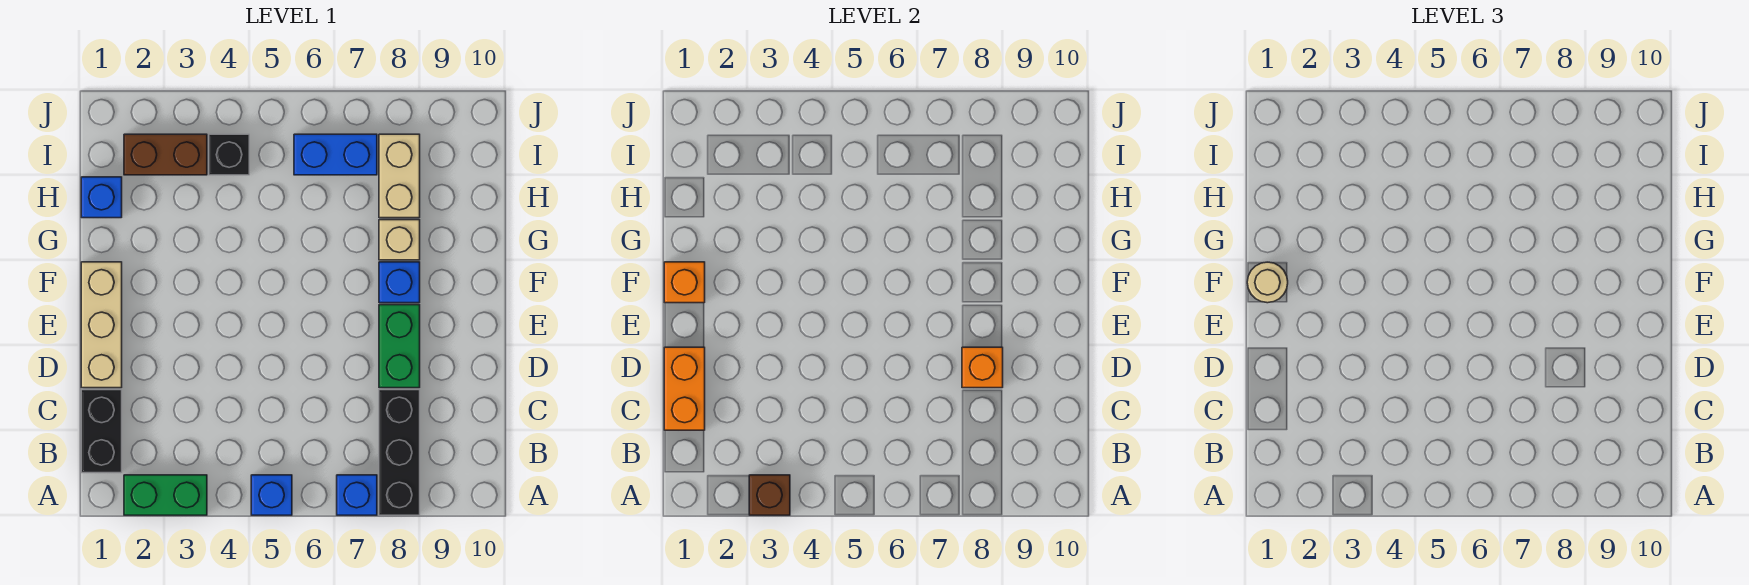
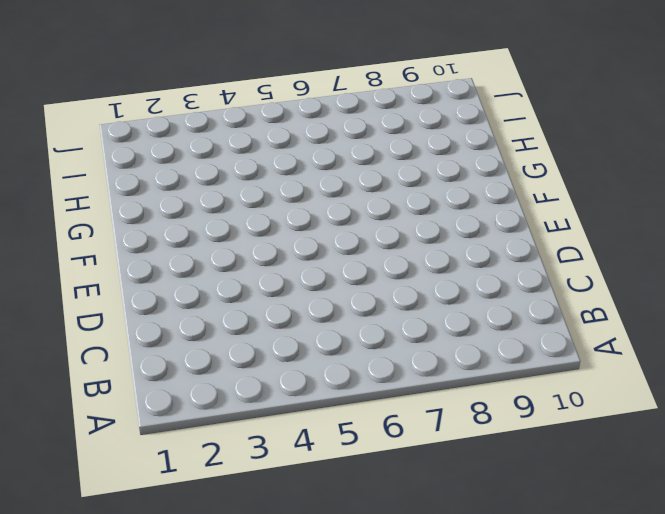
none -> green 1x2 brick [124,475,207,515]
none -> blue 1x1 brick [251,475,292,515]
none -> blue 1x1 brick [337,475,377,515]

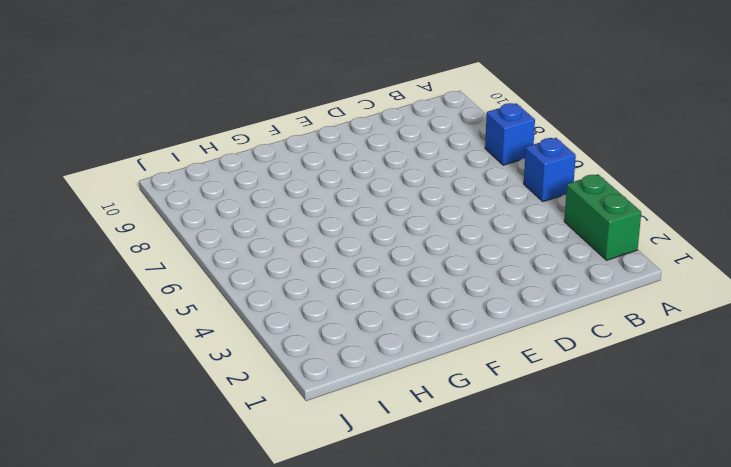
none -> black 1x3 brick [379,390,420,515]
none -> black 1x2 brick [81,390,122,473]
none -> tan 1x3 brick [81,262,122,388]

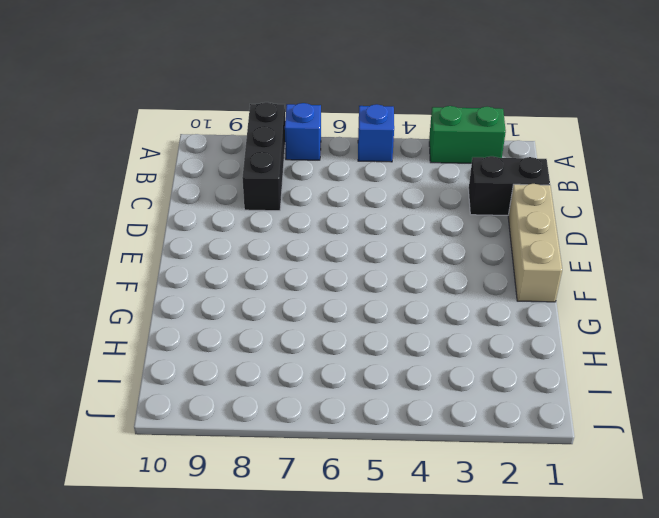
black 1x2 brick [468,156,550,215] -> black 1x2 brick turned to [81,390,122,473]
none -> green 1x2 brick [379,305,420,388]
none -> blue 1x1 brick [379,262,420,303]
none -> tan 1x1 brick [379,220,420,260]

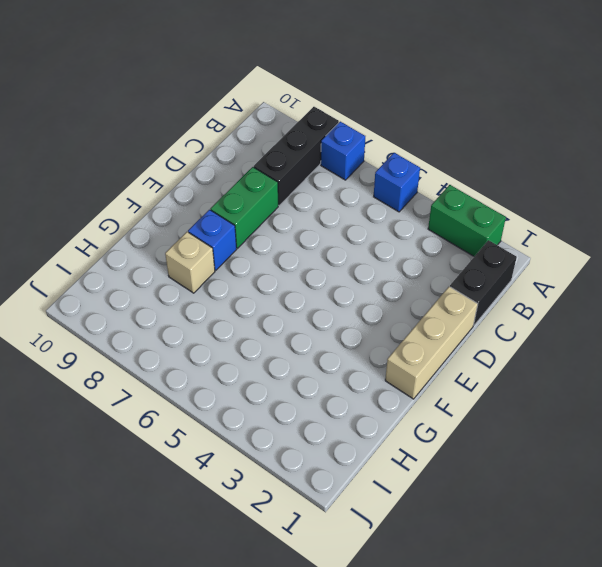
none -> blue 1x1 brick [81,177,122,218]
none -> tan 1x2 brick [379,134,420,218]
none -> brown 1x2 brick [124,134,207,175]

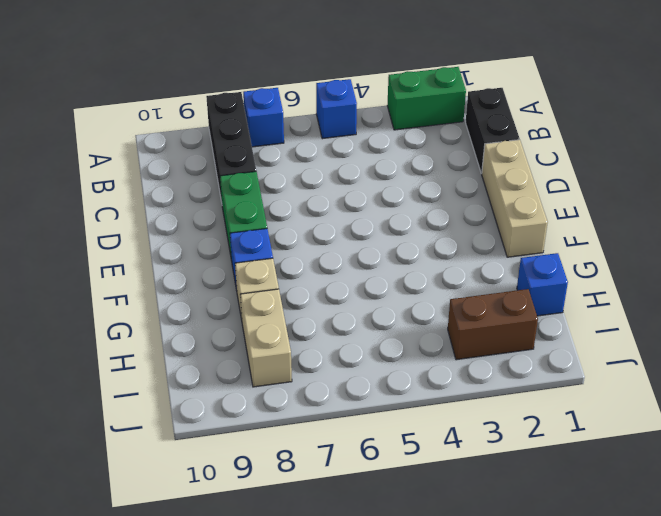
none -> black 1x1 brick [209,134,249,175]
none -> blue 1x2 brick [294,134,377,175]
none -> brown 1x1 brick [749,475,790,515]

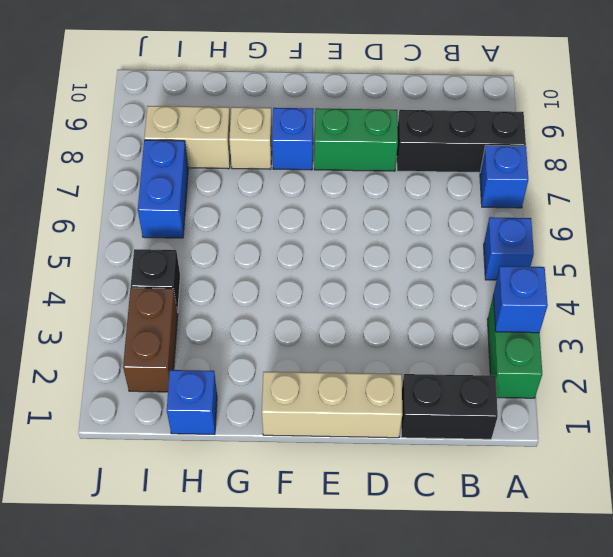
blue 1x1 brick [494,266,548,333] -> brown 1x1 brick [749,475,790,515]
none -> orange 1x2 brick [664,347,705,430]
none -> orange 1x1 brick [962,347,1003,388]
none -> orange 1x1 brick [664,262,705,303]

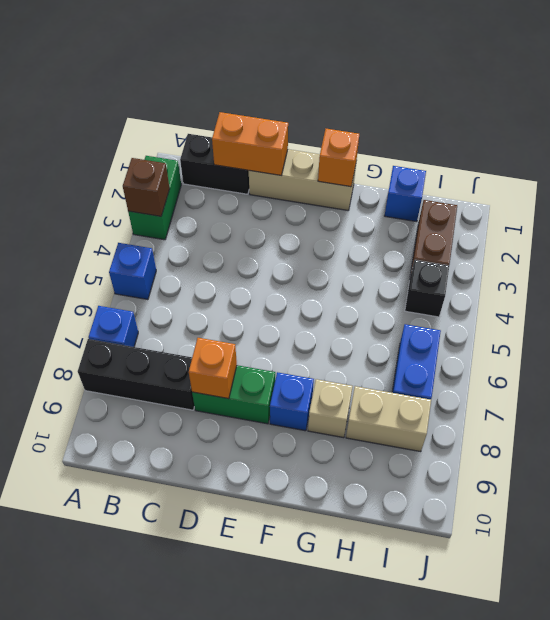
none -> tan 1x1 round brick [1247,262,1288,303]

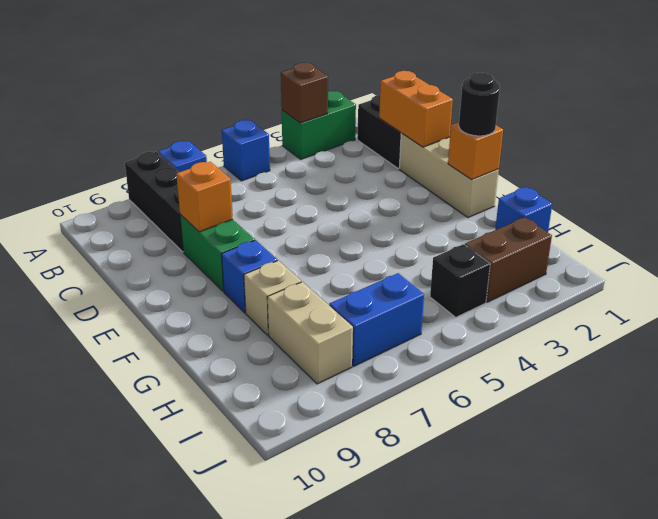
black 1x1 round brick [459,73,500,136] -> tan 1x1 round brick [1247,262,1288,303]

